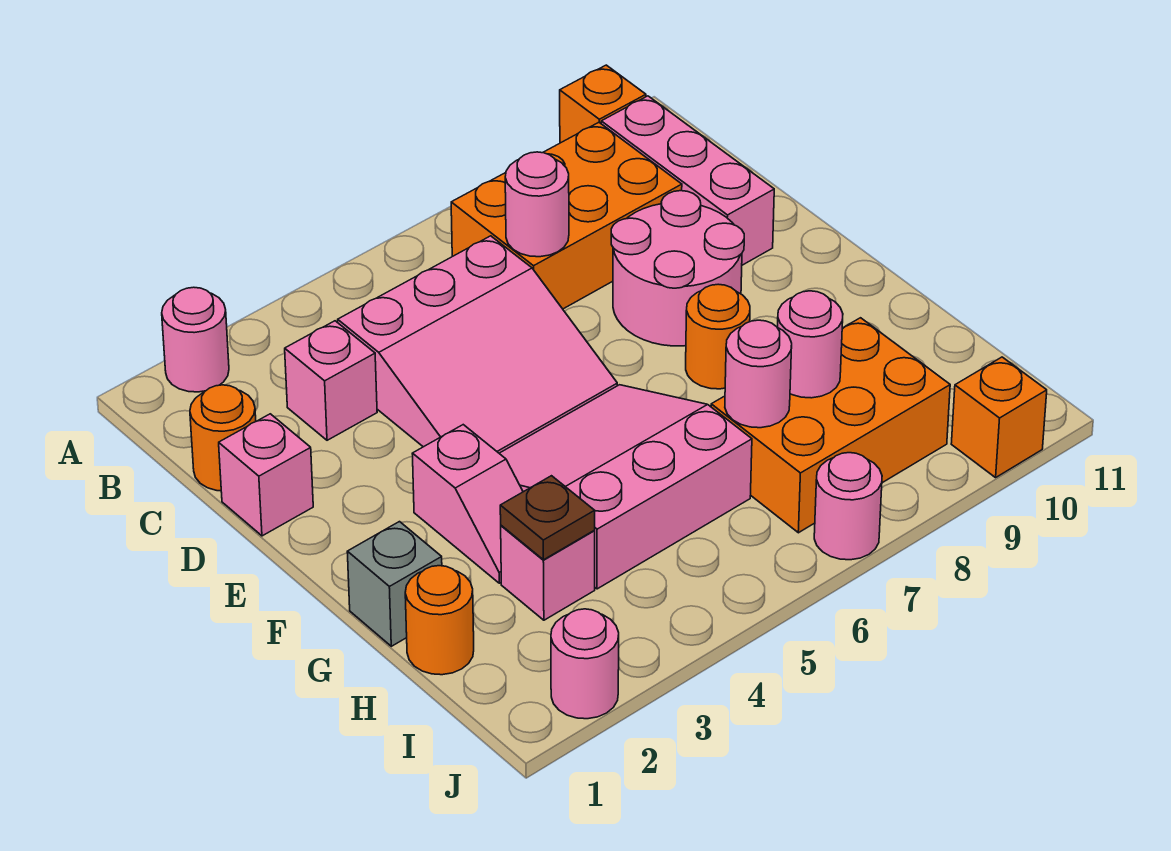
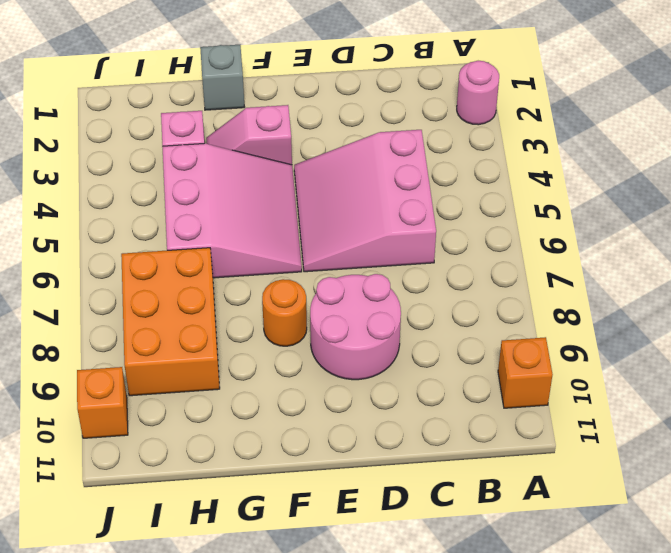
none -> orange 2x3 brick [451,122,682,309]
none -> pink 1x3 brick [601,96,774,265]
none -> orange 1x1 round brick [190,385,256,491]

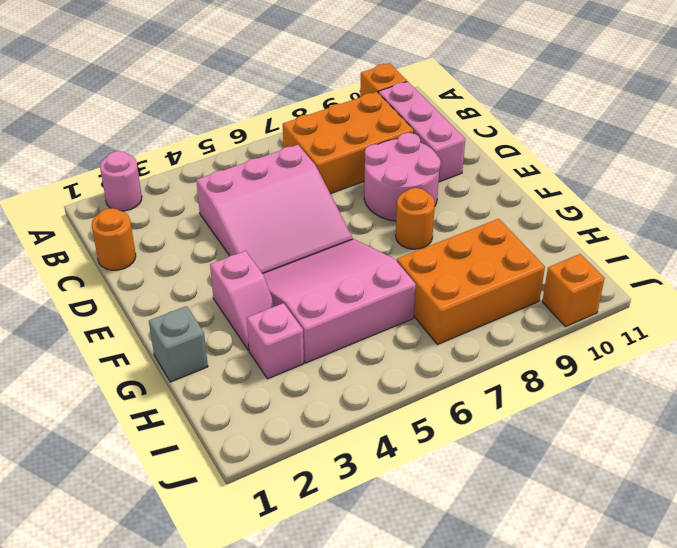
none -> pink 1x1 brick [285,321,377,440]
none -> pink 1x1 brick [219,414,313,536]
none -> orange 1x1 round brick [405,566,474,675]

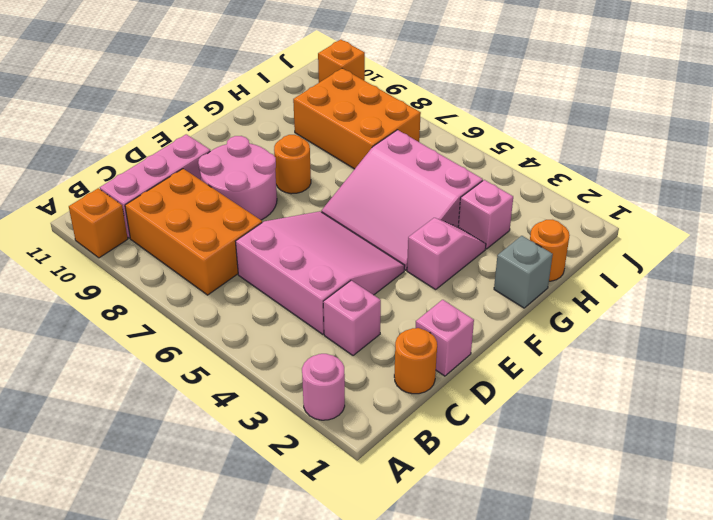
none -> pink 1x1 round brick [551,609,619,719]
none -> pink 1x1 round brick [814,453,882,560]
none -> pink 1x1 round brick [505,152,569,257]

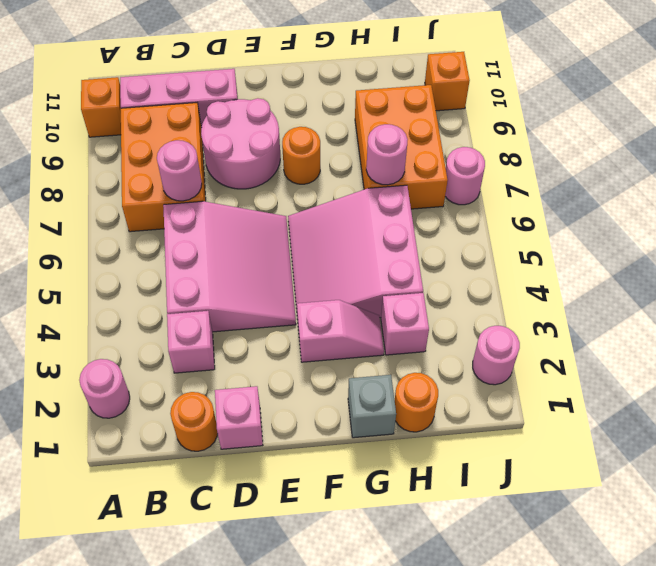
none -> brown 1x1 plate [500,476,595,560]
none -> pink 1x1 round brick [777,291,843,398]

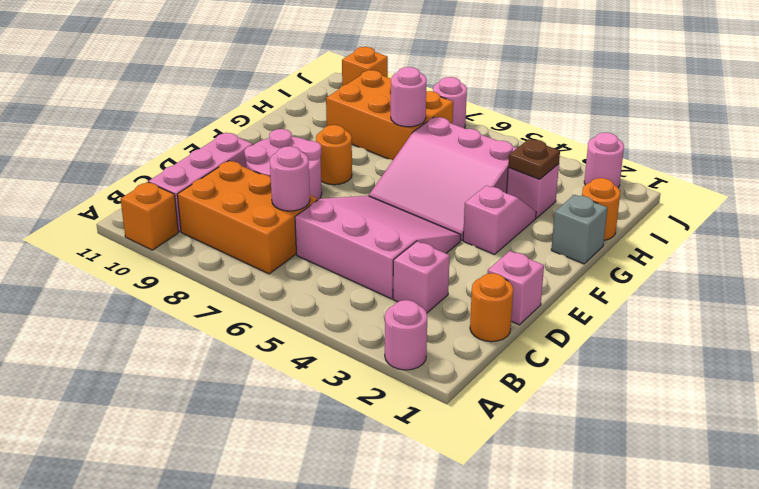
none -> pink 1x1 round brick [777,291,843,398]

